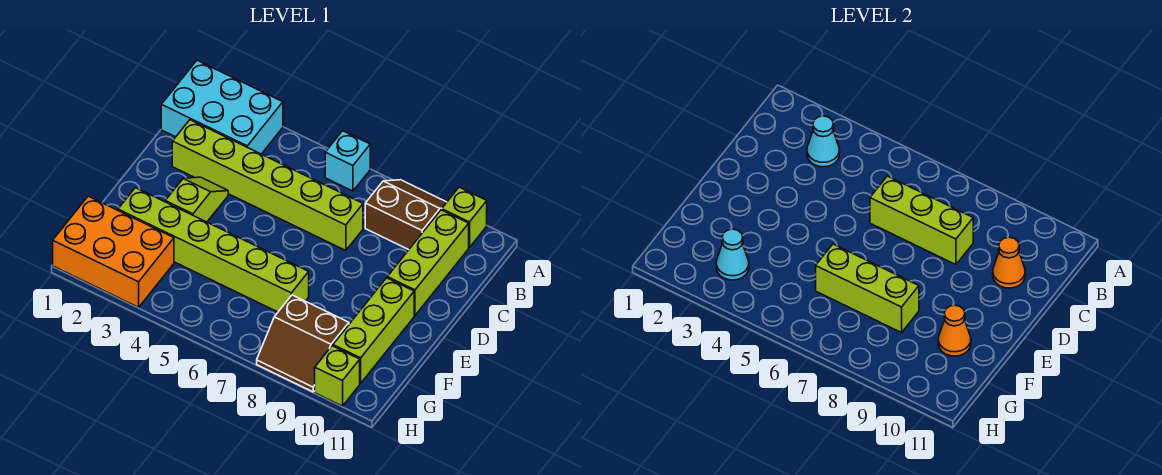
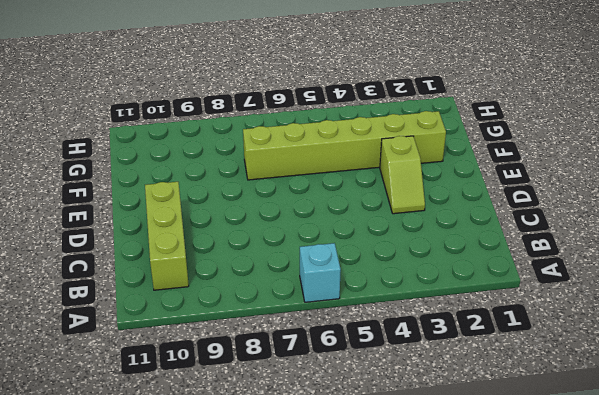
none -> cyan 2x3 brick [161,60,283,154]
none -> brown 2x2 slope [365,180,447,250]
none -> lime 1x1 brick [442,187,487,248]

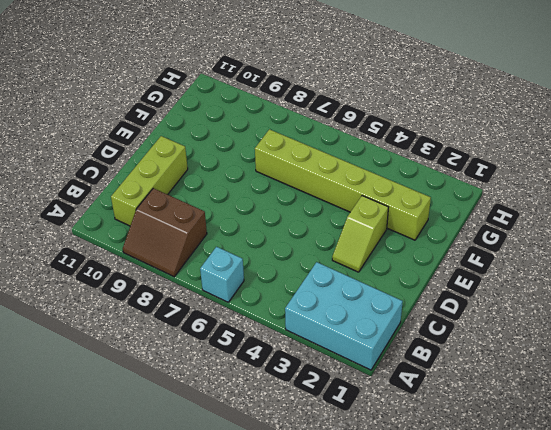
none -> lime 1x1 brick [442,187,487,248]
none -> lime 1x6 brick [172,120,363,251]
none -> lime 1x3 brick [333,278,414,383]

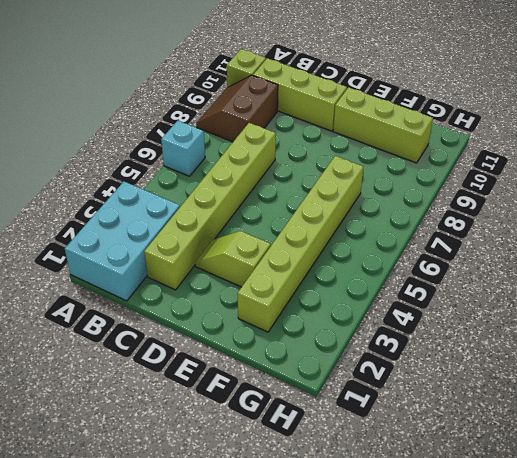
none -> orange 2x3 brick [53,196,174,307]
none -> brown 2x2 slope [257,295,349,392]
none -> lime 1x1 brick [315,346,360,406]

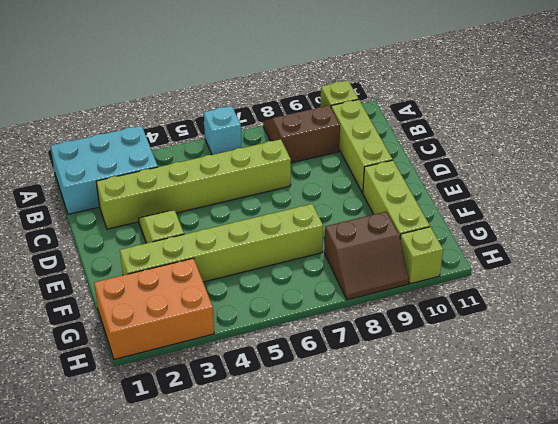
none -> cyan 1x1 cone [807,116,840,167]
none -> lime 1x3 brick [870,176,973,265]
none -> orange 1x1 cone [993,237,1025,288]

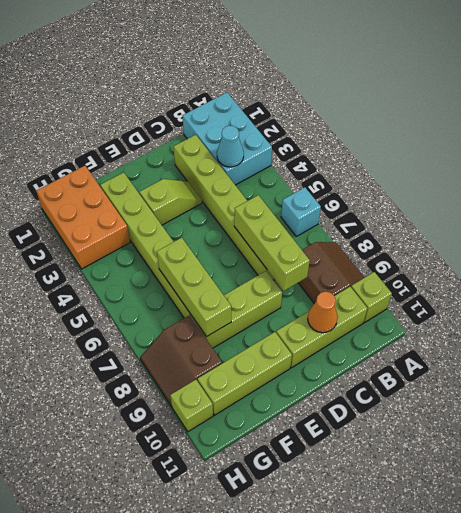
lime 1x3 brick [191,271,282,348] -> none
none -> orange 1x1 cone [938,305,971,356]
none -> cyan 1x1 cone [716,229,749,280]

